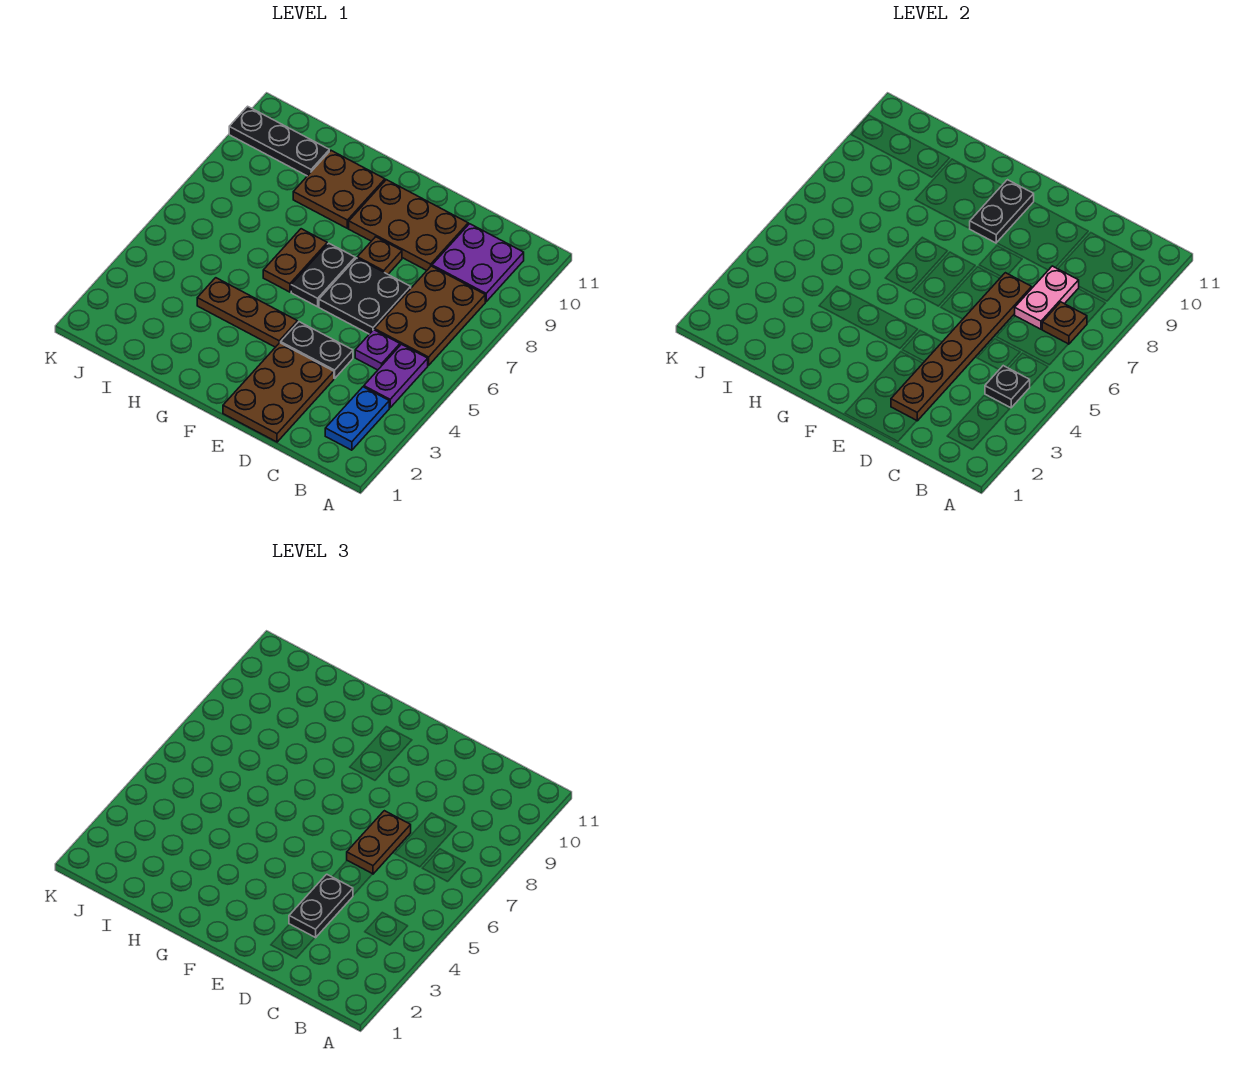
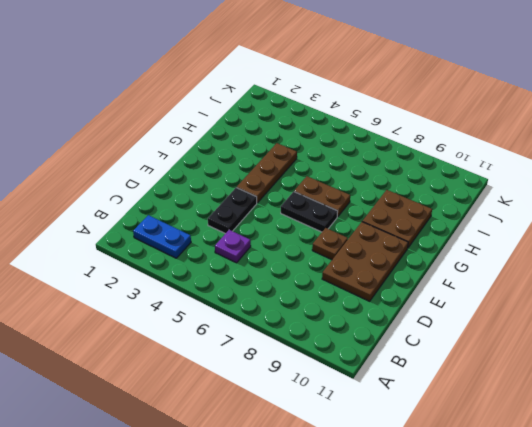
none -> purple 1x2 plate [364,344,428,408]
none -> brown 2x3 plate [374,266,485,365]
none -> purple 2x2 plate [432,224,524,302]

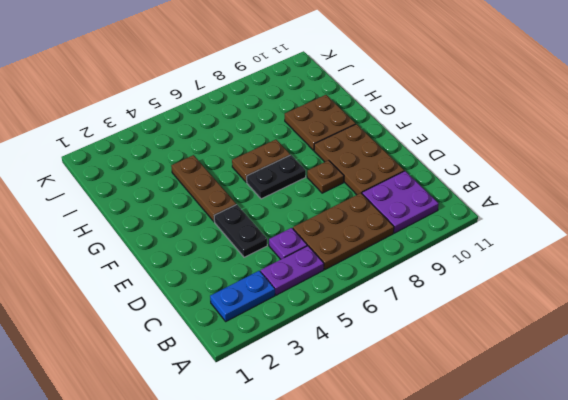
none -> brown 2x3 plate [223,343,334,442]
none -> black 2x2 plate [319,258,411,334]
none -> black 1x3 plate [229,106,329,176]

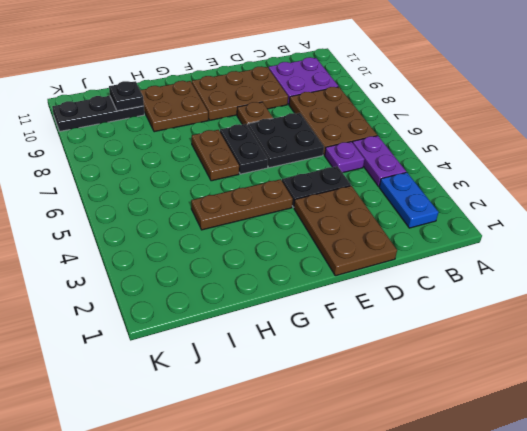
black 1x1 plate [109,81,144,111] -> black 1x1 plate moved to [985,366,1030,408]
none -> brown 1x1 plate [1042,302,1087,344]
none -> pink 1x2 plate [1015,266,1079,329]
none -> brown 1x6 plate [891,273,1032,421]

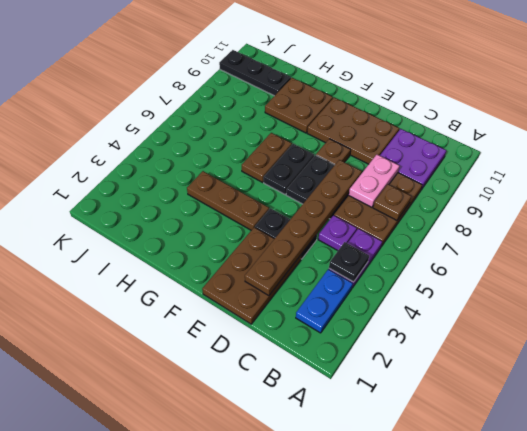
none -> black 1x2 plate [970,180,1034,243]
none -> black 1x2 plate [289,874,353,938]
none -> brown 1x2 plate [347,811,411,874]

